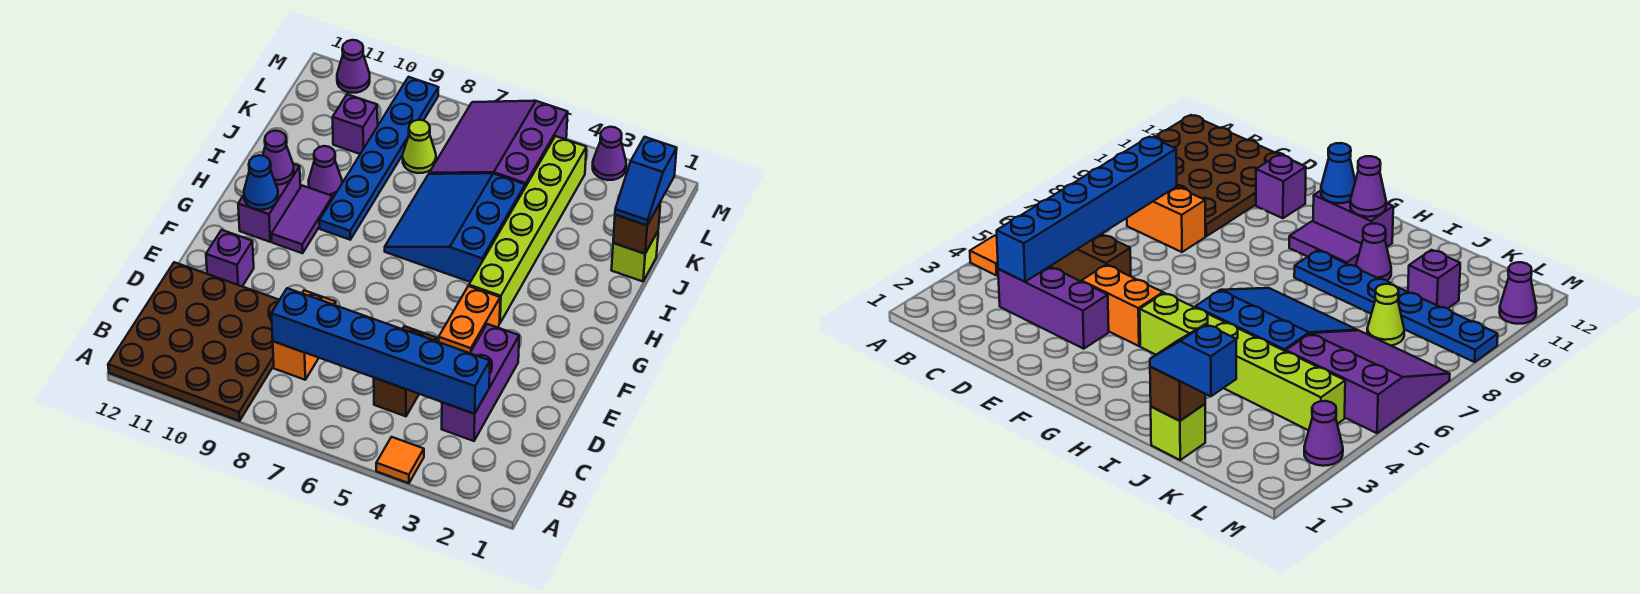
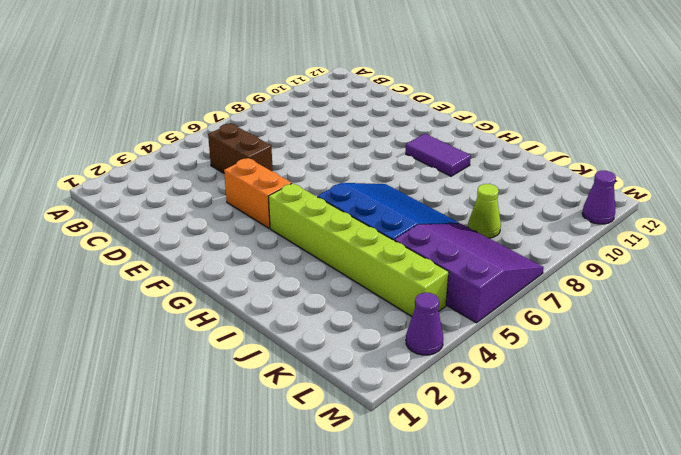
none -> orange 1x1 tile [376,437,424,483]
none -> brown 4x4 plate [108,262,279,421]
none -> purple 1x3 brick [442,324,519,441]

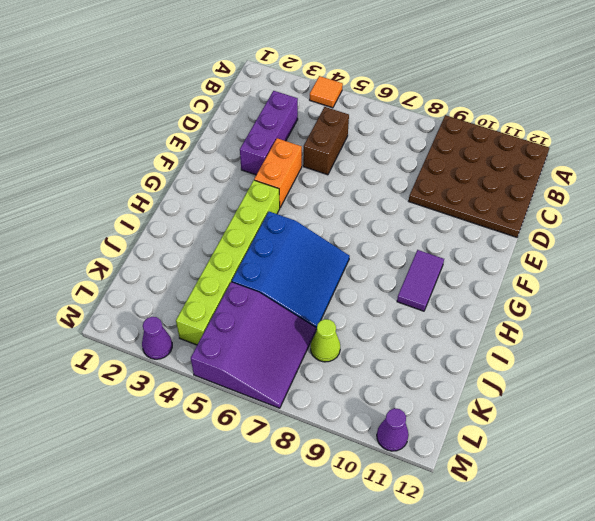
none -> orange 1x2 brick [273,290,336,380]
none -> purple 1x1 brick [206,230,254,286]
none -> purple 1x2 brick [238,164,300,242]

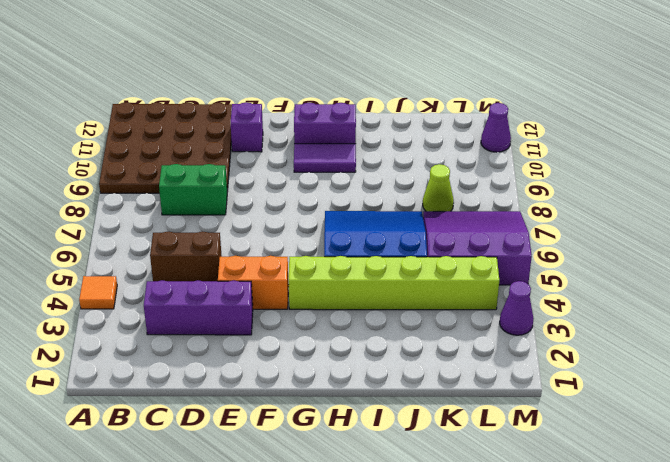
green 1x2 brick [159,164,227,215] -> orange 1x2 brick [273,290,336,380]
none -> blue 1x6 plate [319,77,438,240]
none -> purple 1x1 cone [309,146,342,198]
none -> lime 1x1 brick [612,232,658,281]

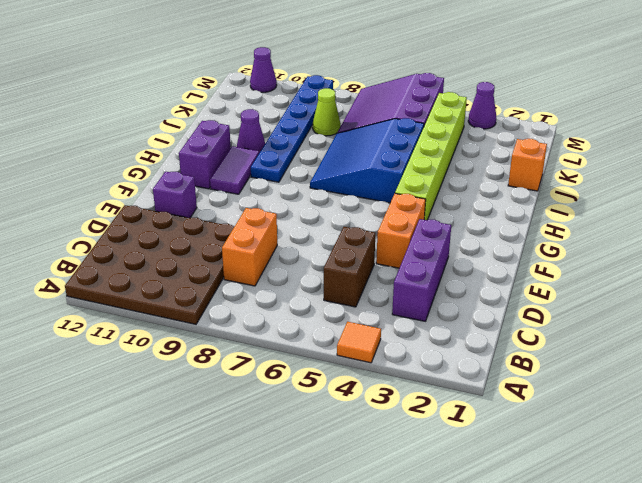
orange 1x1 brick [508,139,547,191] -> lime 1x1 brick [612,232,658,281]
none -> purple 1x1 brick [333,94,378,154]
none -> blue 1x6 brick [271,288,490,414]
none -> blue 1x1 cone [244,155,278,210]

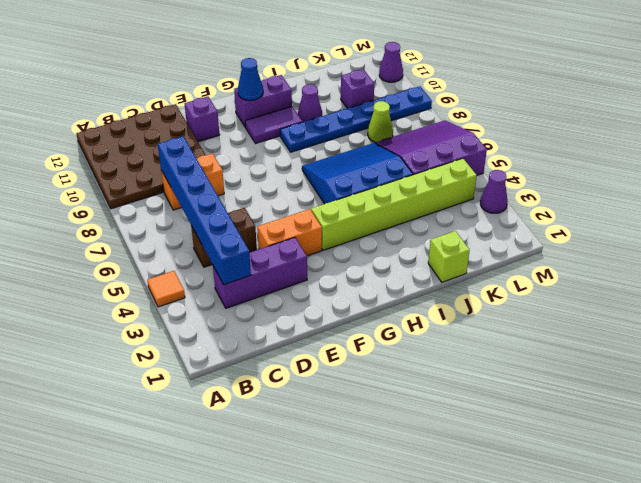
none -> purple 1x1 cone [263,131,294,185]
none -> brown 1x1 brick [613,202,661,254]
none -> blue 1x2 slope [615,137,677,225]

